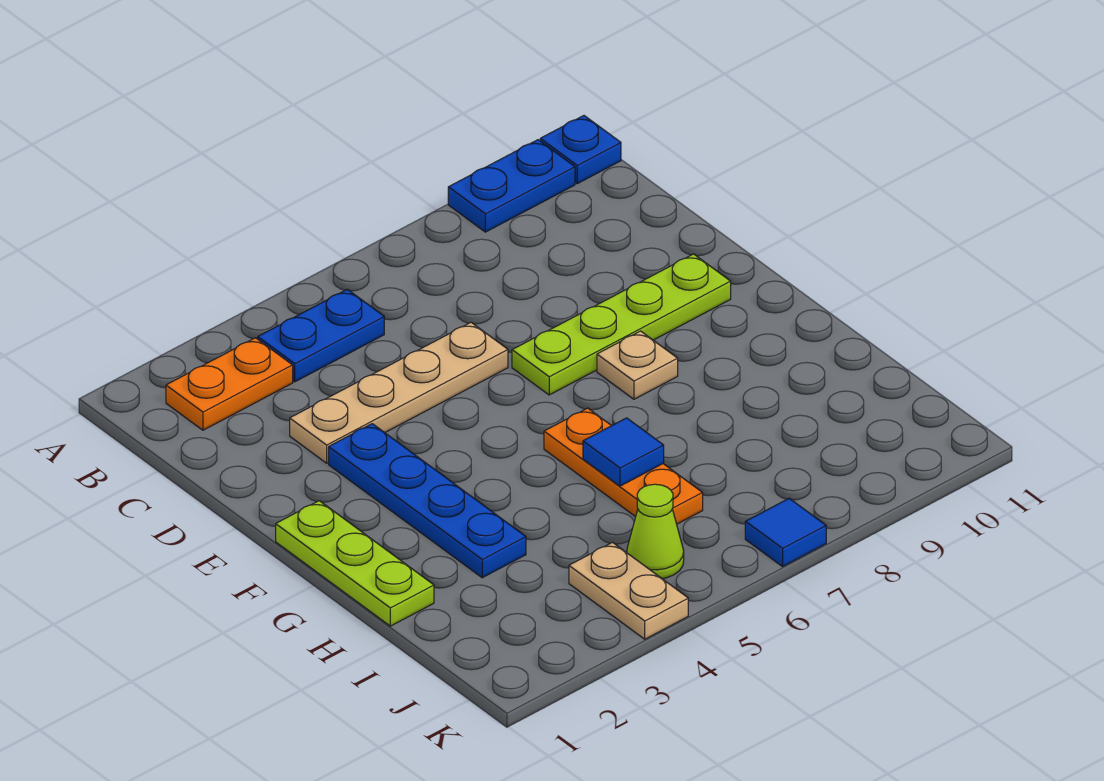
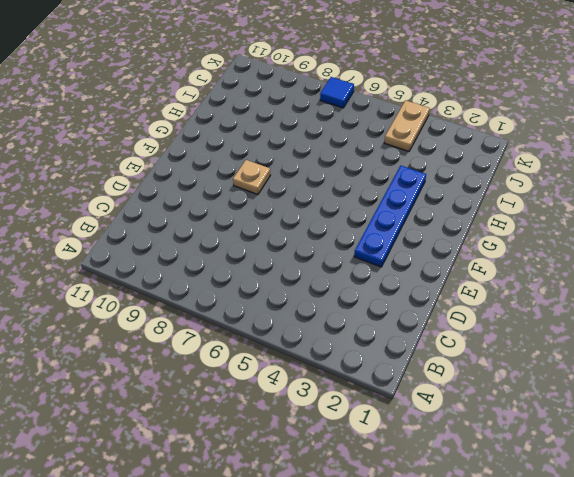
none -> blue 1x2 plate [448,140,575,232]
none -> blue 1x1 plate [540,116,621,184]
none -> orange 1x2 plate [166,338,293,430]

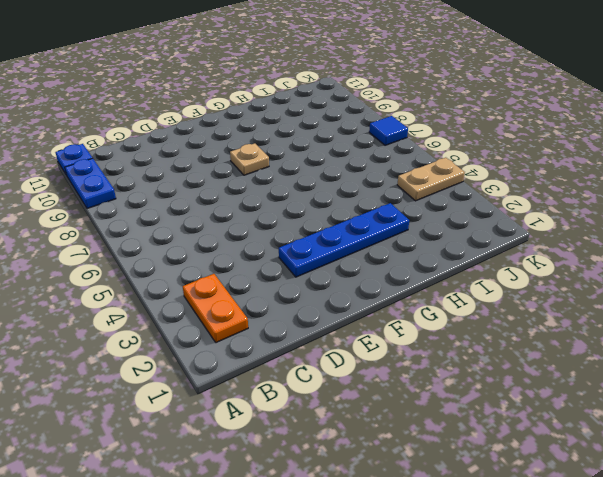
none -> blue 1x2 plate [258,289,384,382]
none -> tan 1x4 plate [290,323,508,463]
none -> lime 1x4 plate [512,254,731,395]

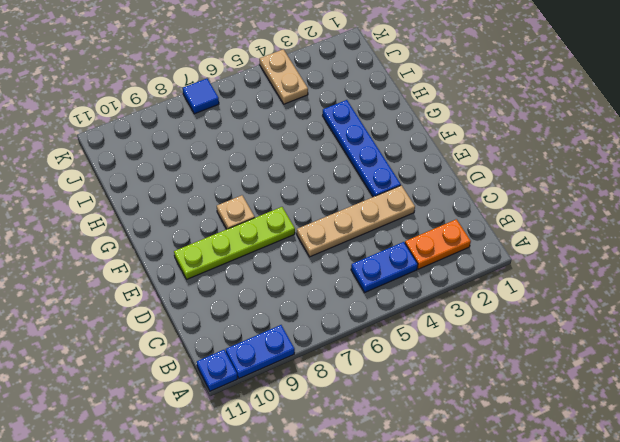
none -> lime 1x3 plate [276,501,434,626]
none -> orange 1x3 plate [544,408,703,524]
none -> lime 1x1 cone [627,484,684,579]

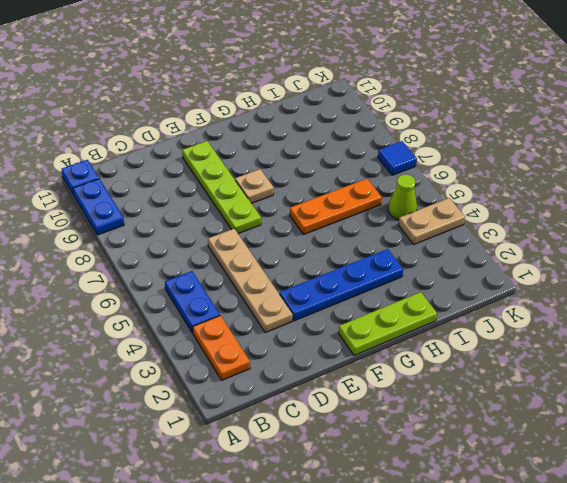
none -> blue 1x1 tile [583,418,664,486]

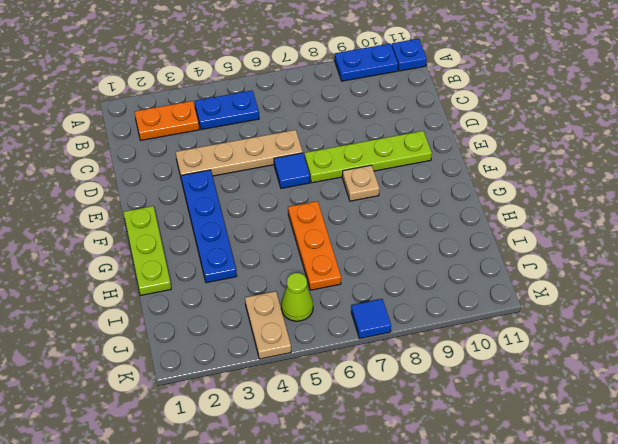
blue 1x1 tile [274,153,310,188] -> blue 1x1 tile moved to [583,418,664,486]

